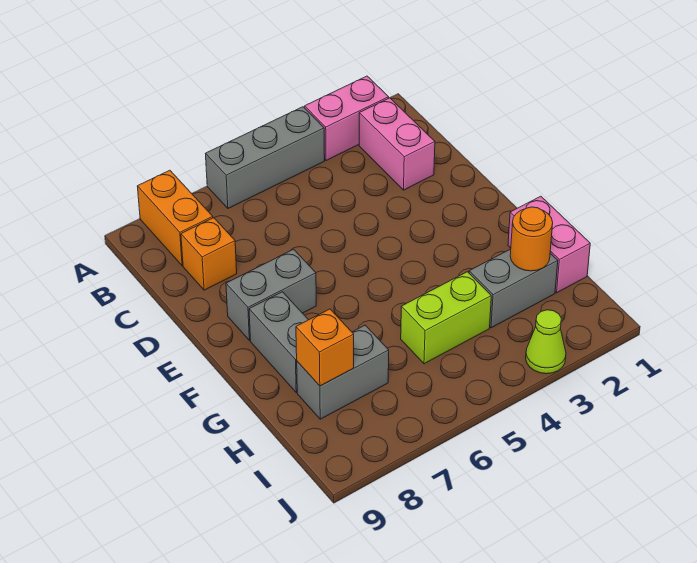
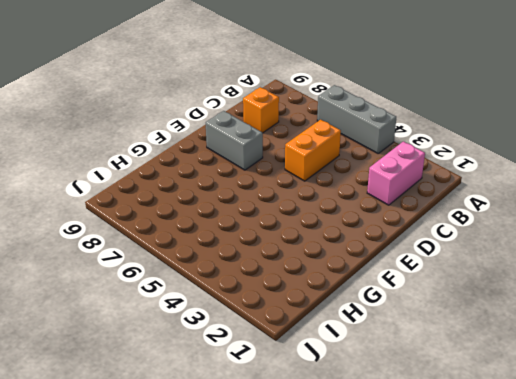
orange 1x2 brick [285,120,341,181] -> orange 1x2 brick moved to [137,170,213,266]
none -> pink 1x2 brick [305,76,389,161]
none -> grey 1x2 brick [249,292,308,392]
none -> pink 1x2 brick [508,196,590,293]

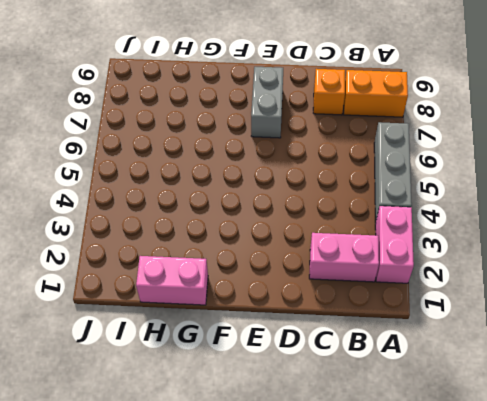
none -> grey 1x2 brick [249,292,308,392]
none -> grey 1x2 brick [469,249,558,328]
none -> lime 1x2 brick [401,272,491,364]

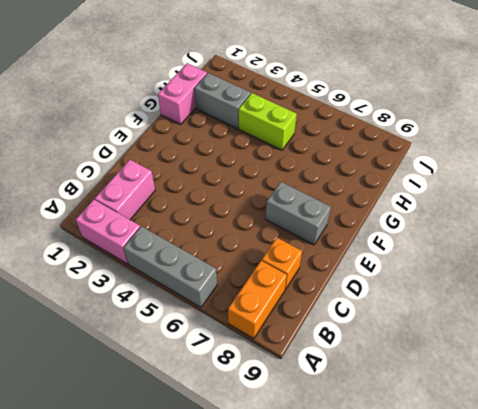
none -> grey 1x2 brick [249,292,308,392]
none -> grey 1x2 brick [297,325,389,419]
none -> lime 1x1 cone [526,310,566,374]

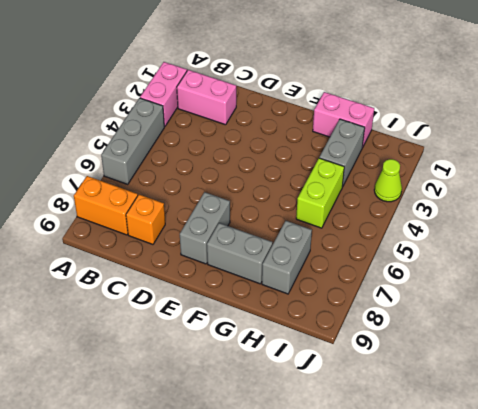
none -> orange 1x1 round brick [510,207,553,271]
none -> orange 1x1 brick [296,309,354,386]

